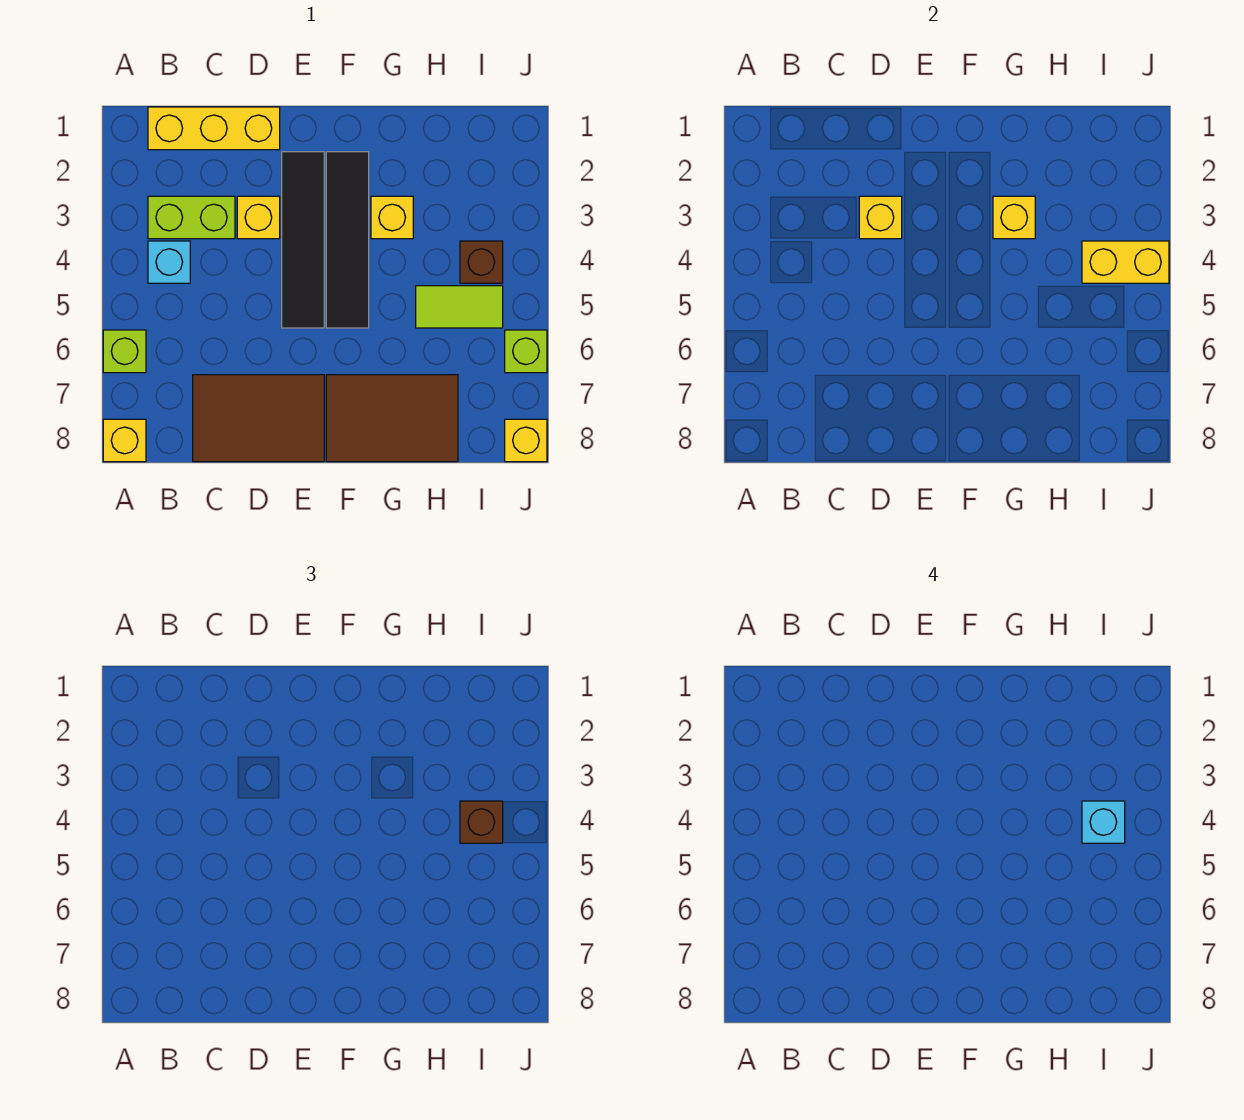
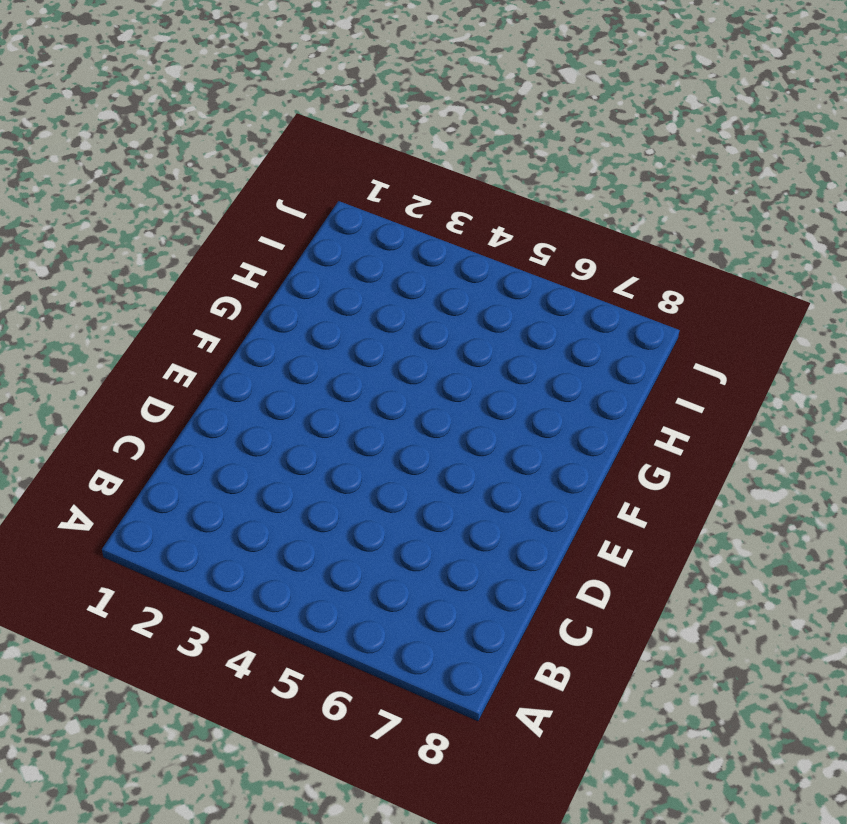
none -> lime 1x1 brick [103,330,146,373]
none -> yellow 1x1 brick [103,419,146,462]
none -> yellow 1x3 brick [148,107,280,150]

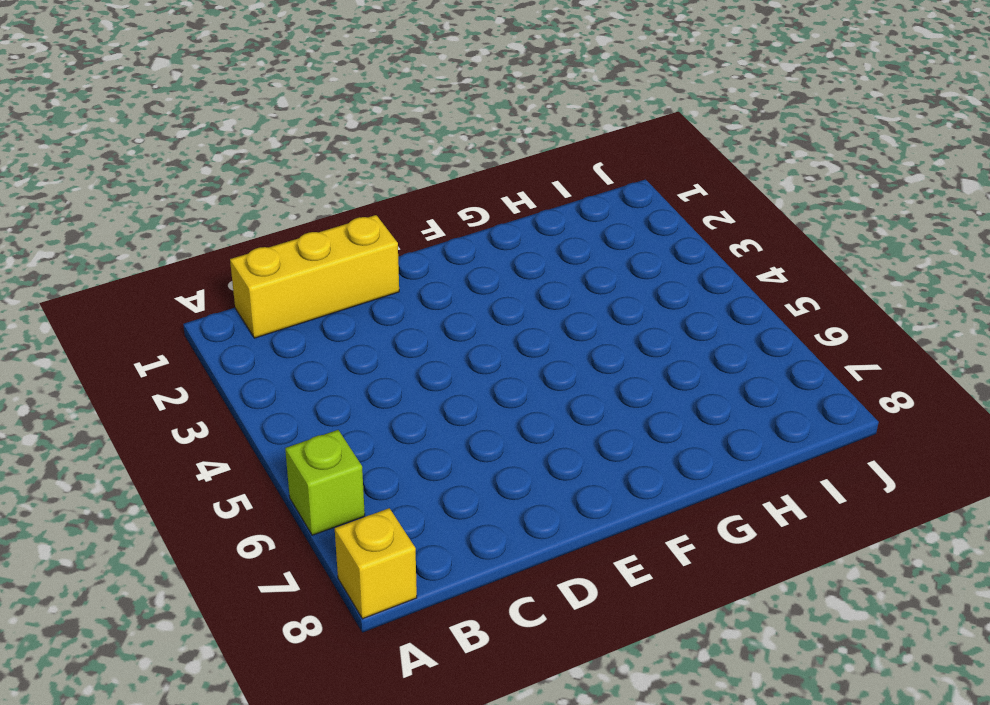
none -> lime 1x2 brick [148,196,235,239]
none -> cyan 1x1 brick [148,241,190,283]
none -> brown 2x3 tile [193,375,324,462]

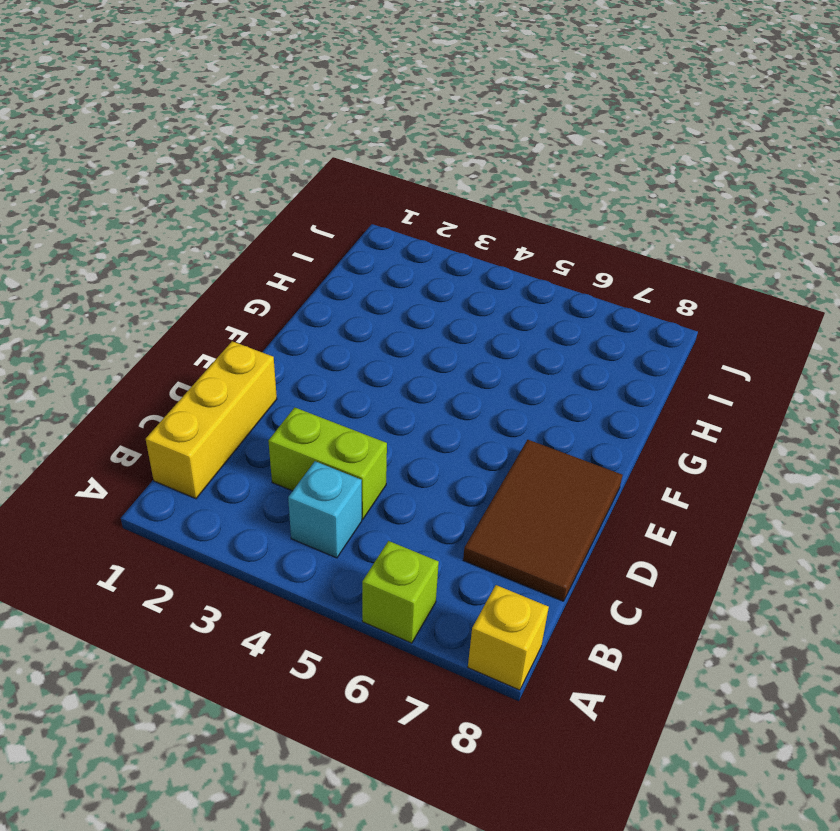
lime 1x2 brick [268,407,387,519] -> lime 1x2 brick turned to [148,196,235,239]
none -> yellow 1x1 brick [237,196,280,239]
none -> black 1x4 tile [282,152,324,328]
none -> black 1x4 tile [326,152,369,328]

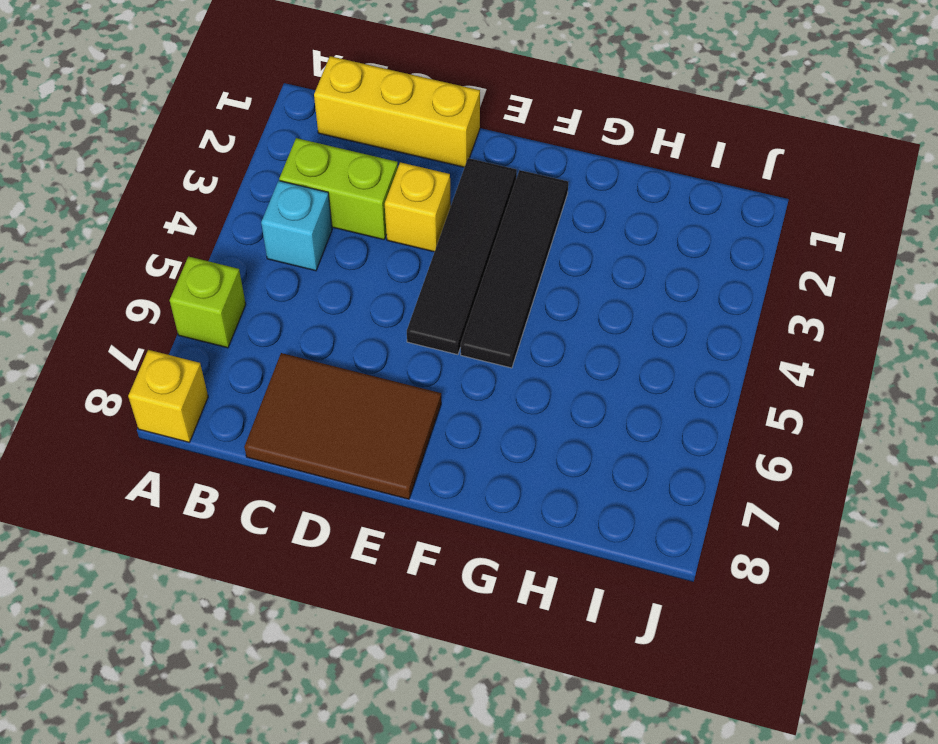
none -> brown 2x3 tile [326,375,458,462]
none -> yellow 1x1 brick [371,196,413,239]
none -> lime 1x2 tile [416,286,503,328]

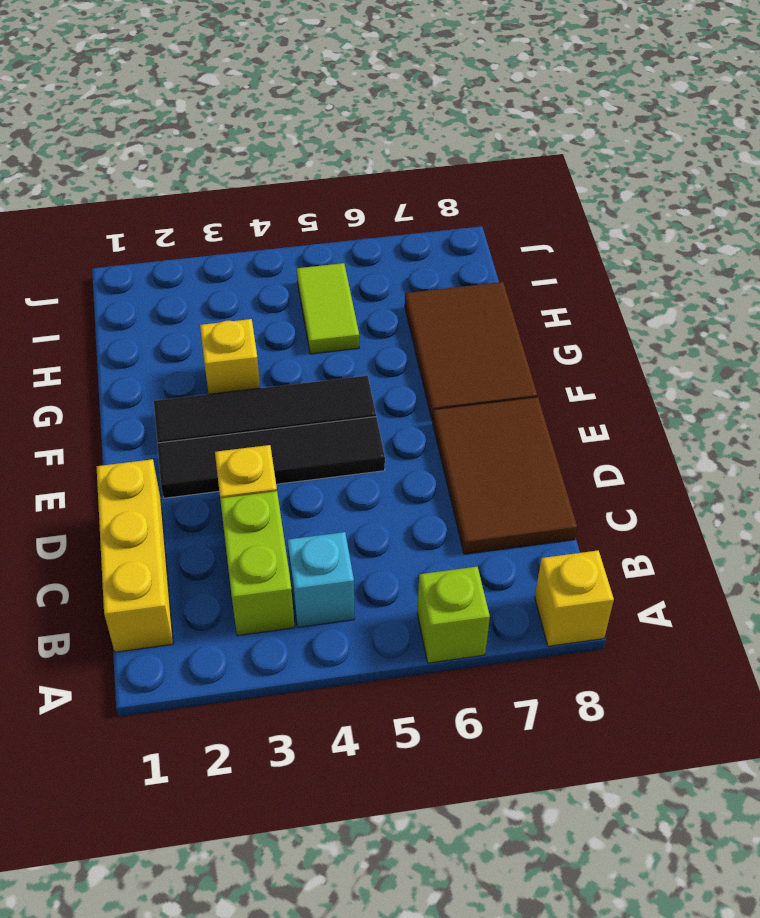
none -> brown 1x1 brick [460,241,503,283]
none -> lime 1x1 brick [505,330,547,373]
none -> yellow 1x1 brick [505,419,547,462]

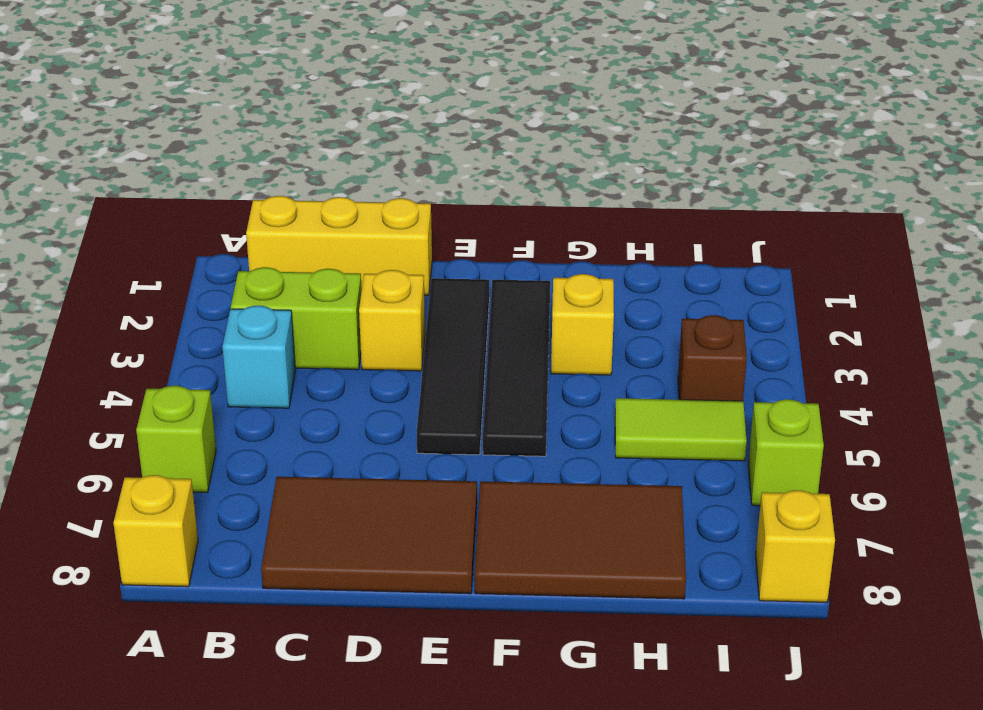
none -> yellow 1x1 brick [859,196,902,239]
none -> yellow 1x1 brick [993,196,1035,239]
none -> yellow 1x2 brick [1082,241,1169,283]

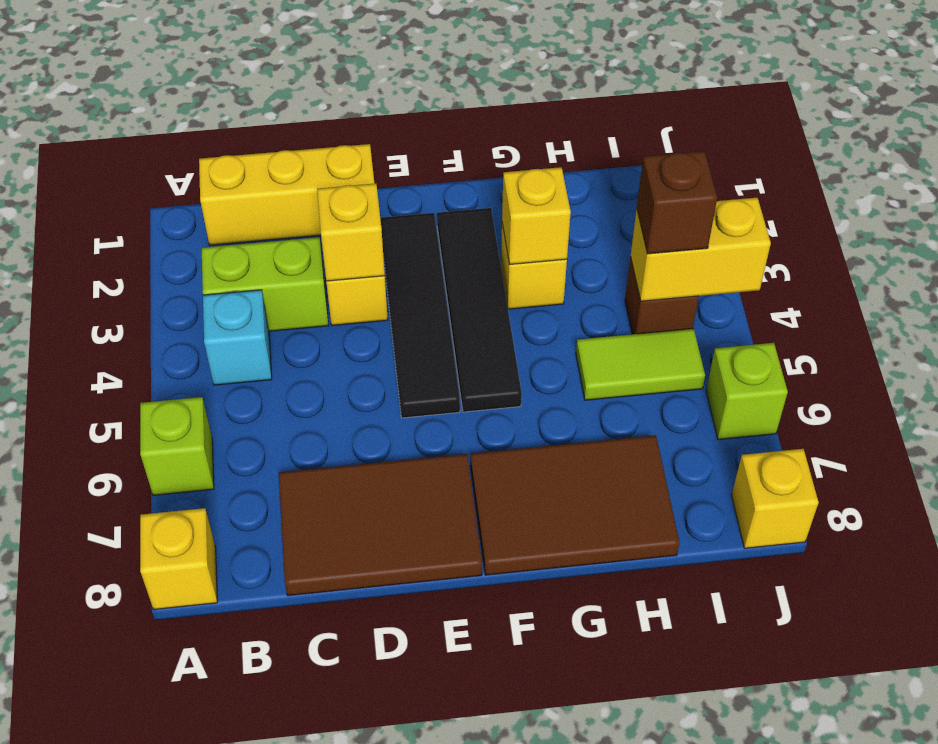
none -> cyan 1x1 brick [1082,801,1125,843]

